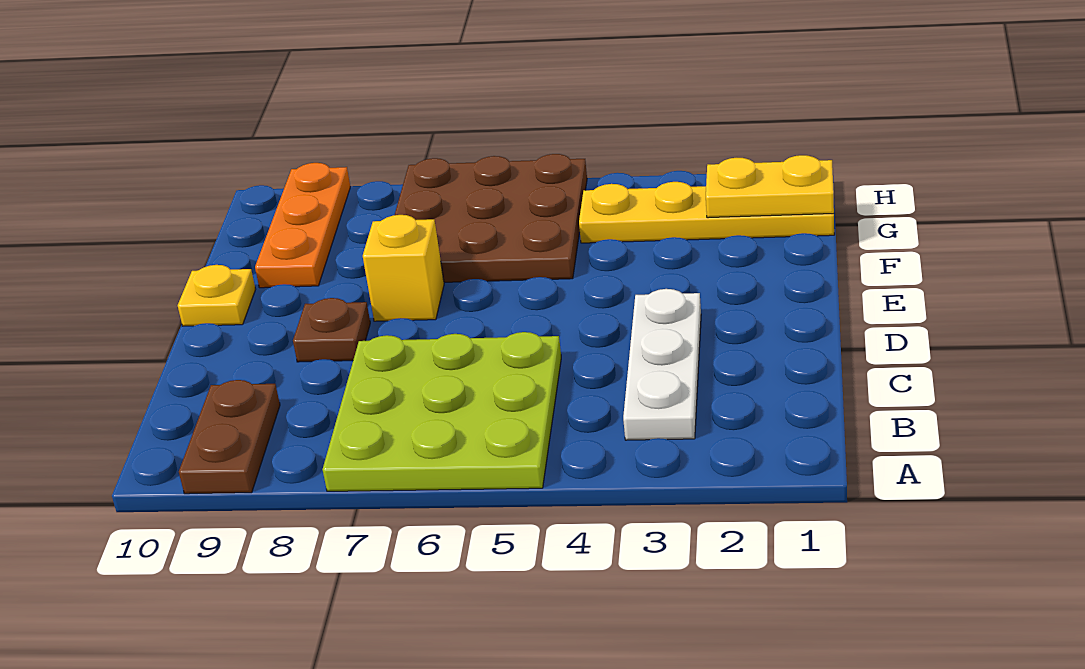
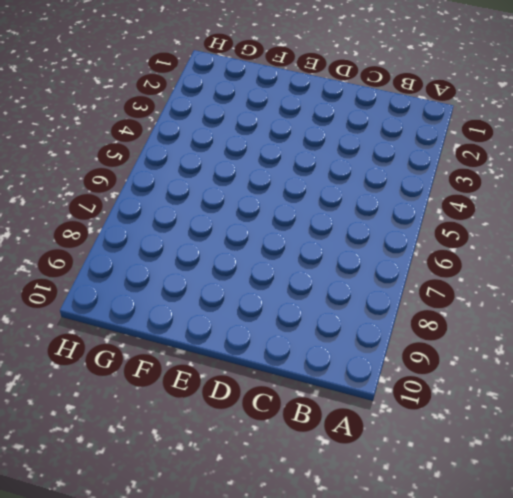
none -> lime 3x3 plate [323,332,561,491]
none -> brown 1x2 plate [179,380,280,494]

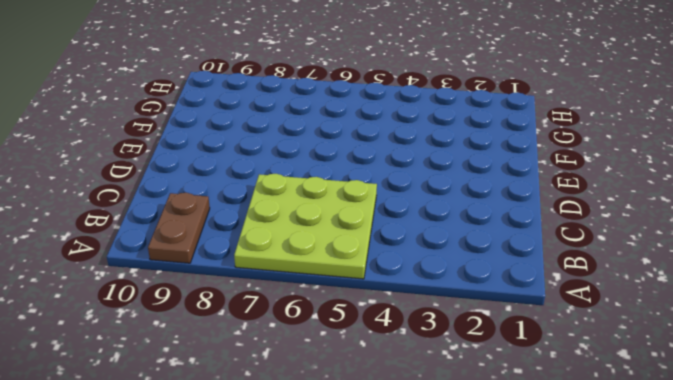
none -> white 1x3 plate [623,289,701,440]
none -> brown 1x1 plate [293,298,370,362]

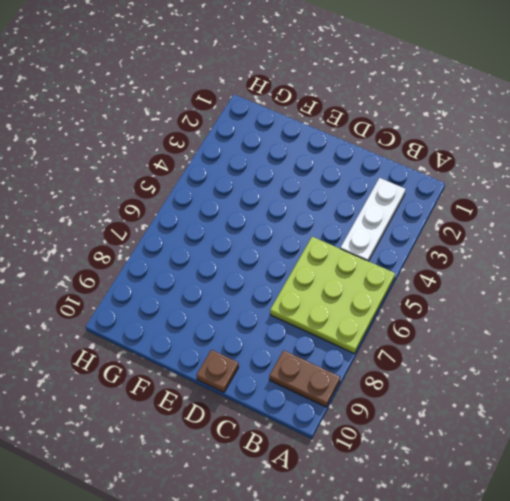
white 1x3 plate [340,178,405,261] -> white 1x3 plate turned to [623,289,701,440]
brown 1x1 plate [197,350,239,392] -> brown 1x1 plate moved to [293,298,370,362]
none -> yellow 1x1 brick [363,215,444,321]
none -> yellow 1x1 plate [178,265,256,326]

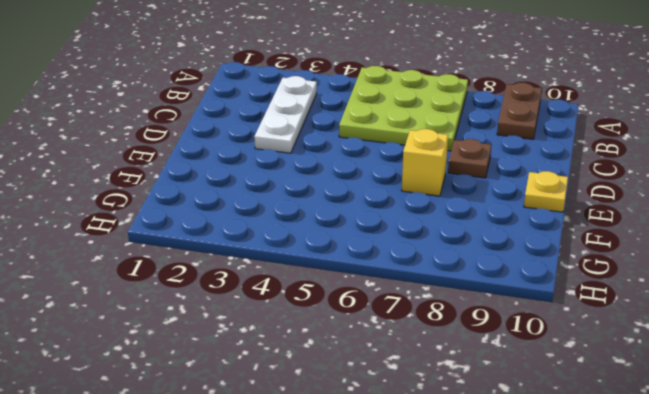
none -> brown 3x3 plate [395,154,587,282]
none -> orange 1x3 plate [255,163,350,288]

